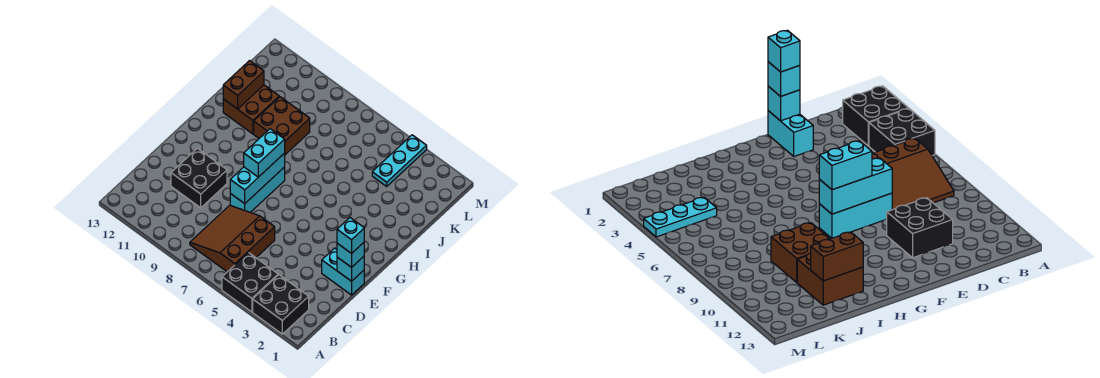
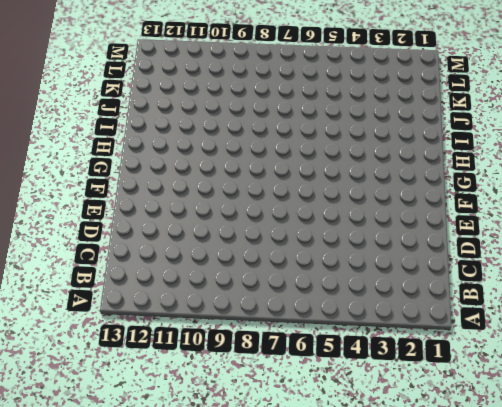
none -> black 2x2 brick [253,275,309,334]
none -> black 2x2 brick [222,253,278,312]
none -> brown 3x3 slope [190,205,275,272]

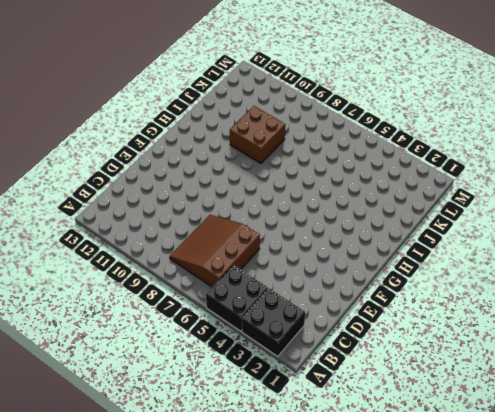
none -> black 2x2 brick [171,148,227,208]
none -> cyan 1x2 brick [322,248,364,295]
none -> cyan 1x3 brick [230,167,285,212]

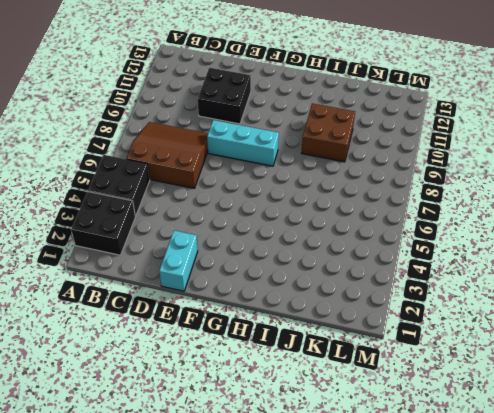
none -> brown 2x2 brick [223,85,279,134]
none -> cyan 1x3 plate [372,135,427,186]
none -> cyan 1x1 brick [337,256,364,281]

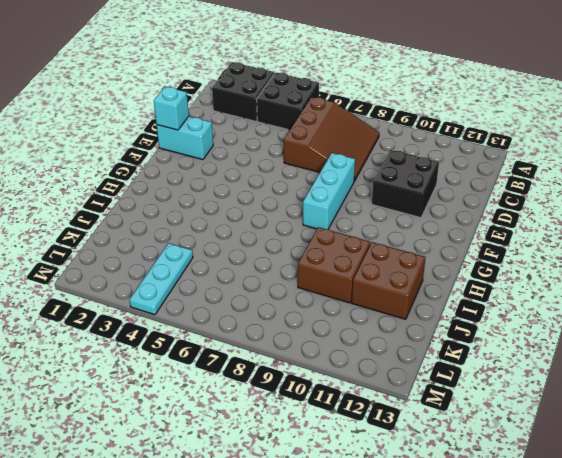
none -> cyan 1x3 brick [230,153,285,204]
none -> brown 1x2 brick [223,61,264,109]
none -> cyan 1x1 brick [337,243,364,267]

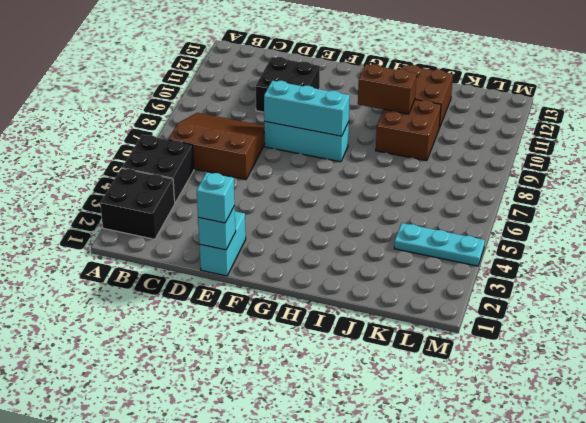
brown 1x2 brick [358,64,417,114] -> brown 1x2 brick moved to [223,61,264,109]
none -> cyan 1x2 brick [244,129,285,177]
none -> cyan 1x1 brick [337,218,364,254]

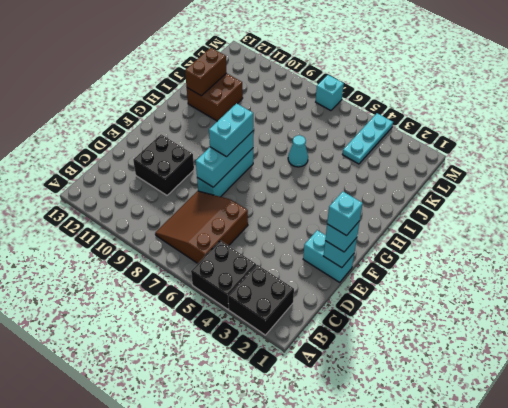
cyan 1x1 cone [288,135,308,167] -> none
cyan 1x1 brick [316,75,344,111] -> none
none -> brown 2x2 brick [254,97,310,155]

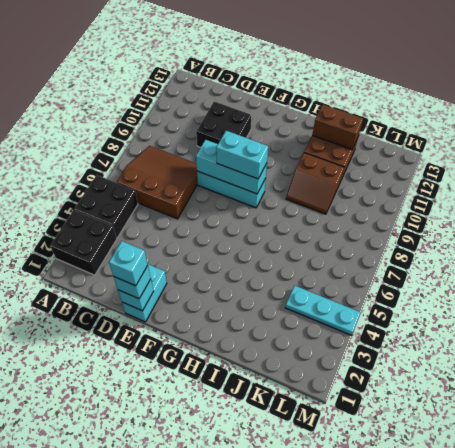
brown 2x2 slope [286,153,344,214] -> brown 2x2 brick [254,97,310,155]

